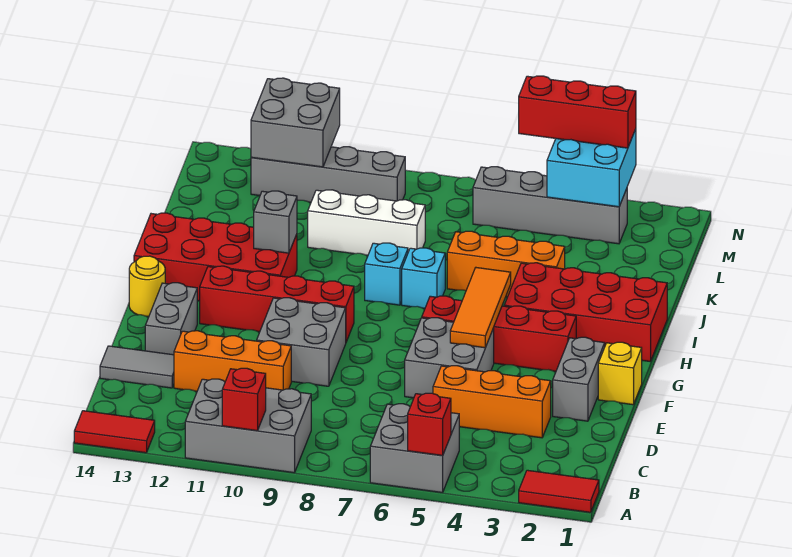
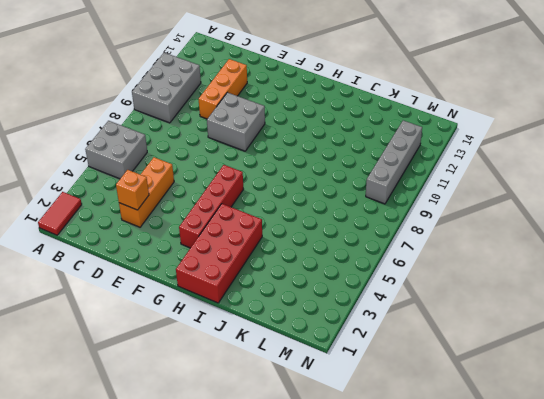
orange 1x1 brick [116,170,149,210] -> none
none -> red 1x2 tile [74,411,155,453]
none -> grey 1x2 tile [100,346,174,388]
none -> grey 1x2 brick [553,337,605,421]
none -> grey 2x2 brick [405,318,494,398]

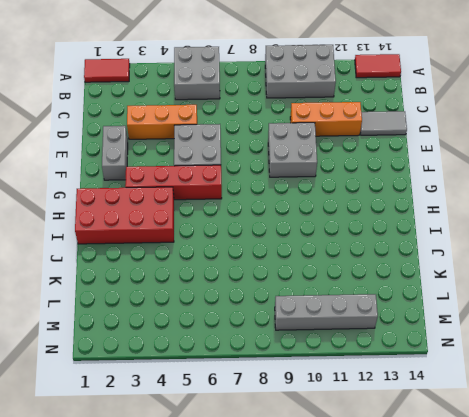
none -> grey 1x2 brick [145,283,197,355]
none -> yellow 1x1 brick [598,342,642,405]
none -> red 1x4 brick [200,266,354,342]
none -> yellow 1x1 round brick [129,256,165,316]

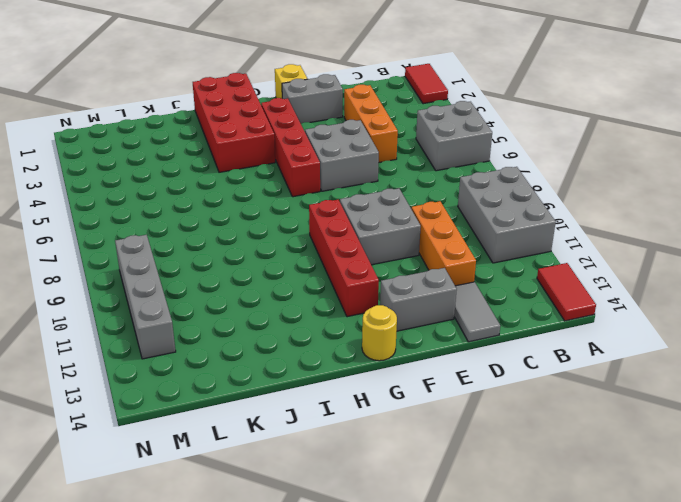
none -> red 2x4 brick [134,213,297,301]
none -> cyan 1x1 brick [402,248,445,309]
none -> cyan 1x1 brick [365,243,408,305]
none -> orange 1x3 brick [447,231,565,297]

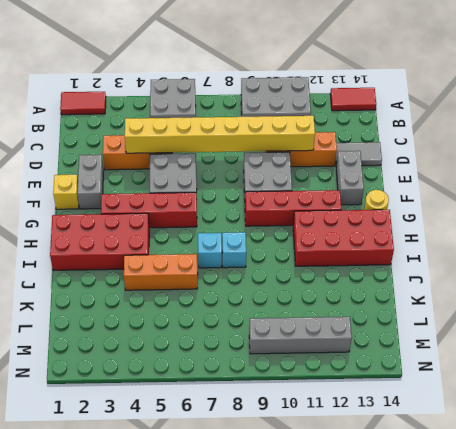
yellow 1x8 brick [125,116,315,153] -> none
none -> white 1x3 brick [308,190,425,255]
none -> grey 1x4 brick [473,167,627,244]
none -> red 1x1 brick [408,393,451,456]
none -> red 1x1 brick [222,368,266,431]

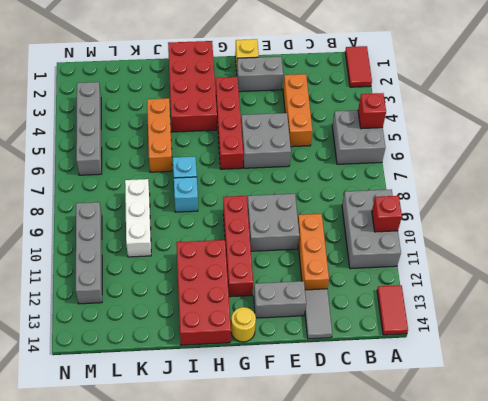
none -> orange 1x3 tile [450,268,511,348]
none -> grey 1x1 brick [254,191,297,253]
none -> cyan 2x2 brick [547,129,636,207]
none -> grey 2x2 brick [251,78,340,167]

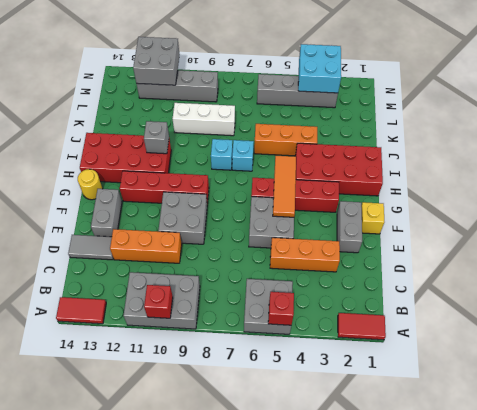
none -> red 1x3 brick [519,76,636,148]

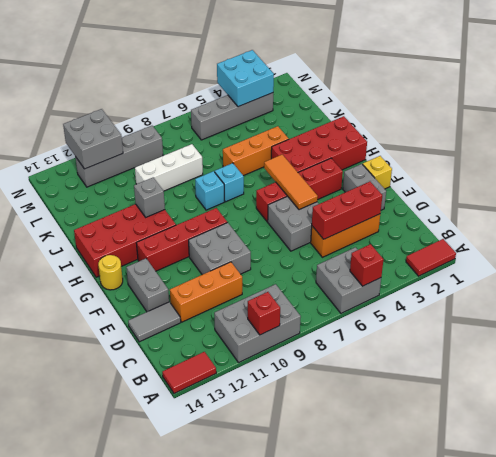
red 1x3 brick [312,182,382,239] -> red 1x3 brick moved to [519,76,636,148]

